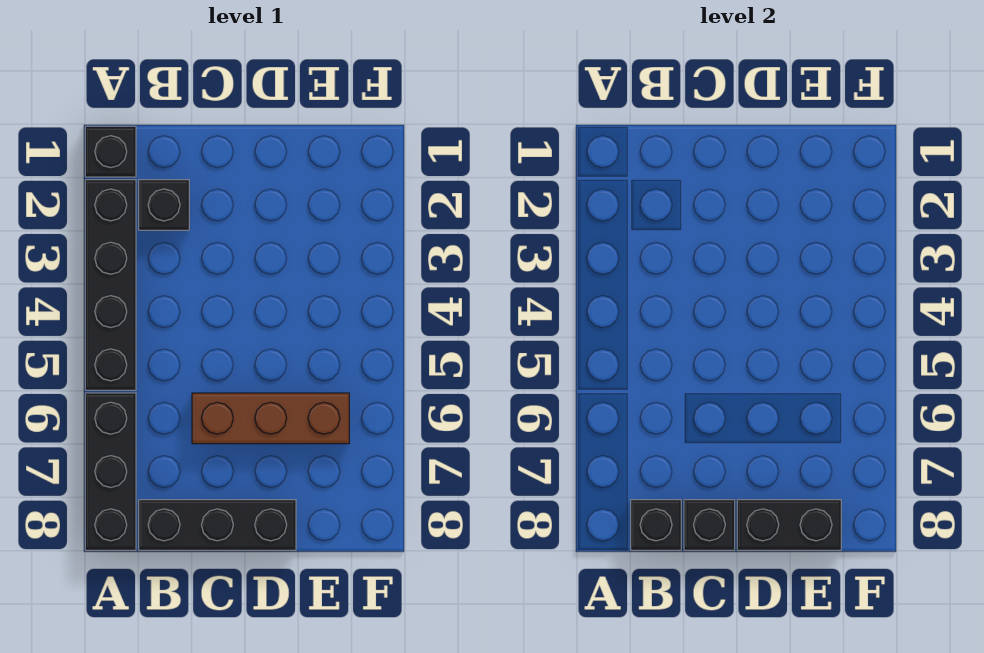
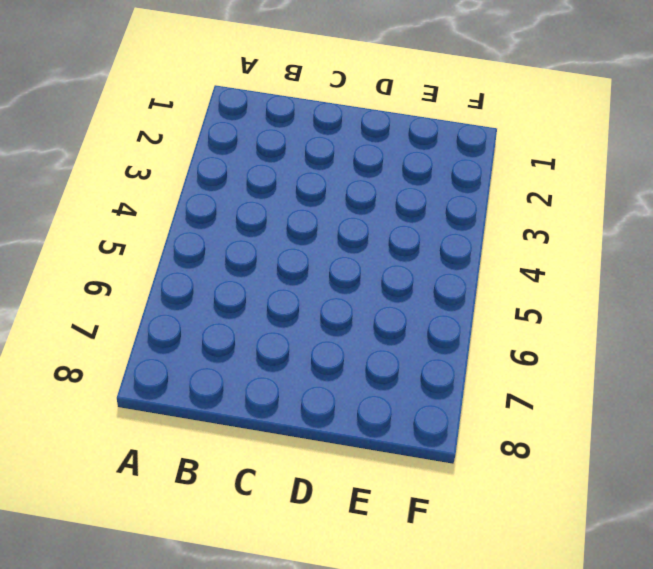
none -> black 1x1 brick [85,126,136,177]
none -> black 1x4 brick [85,180,136,390]

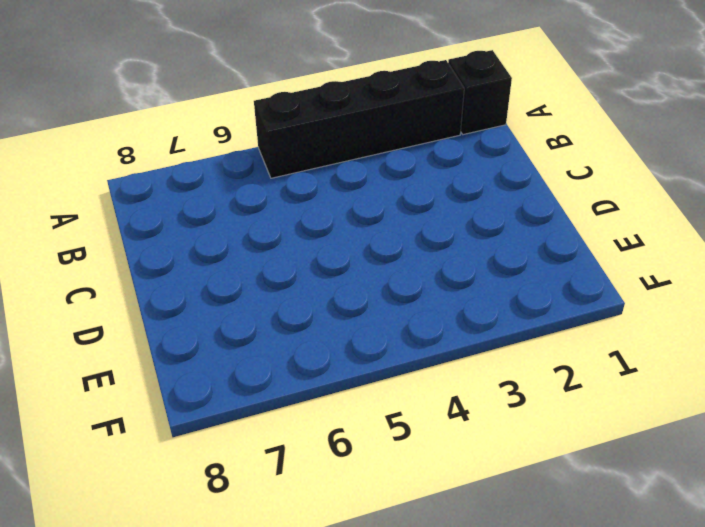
none -> black 1x3 brick [85,393,136,550]
none -> black 1x1 brick [139,180,189,230]

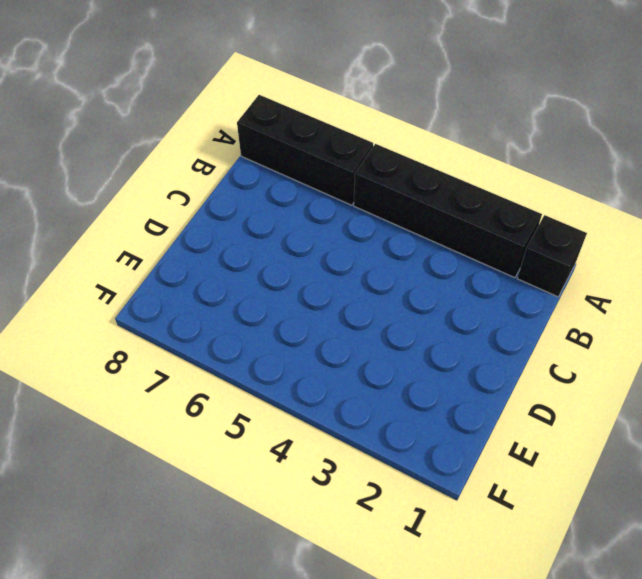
none -> black 1x1 brick [139,180,189,230]
none -> black 1x3 brick [139,500,296,550]

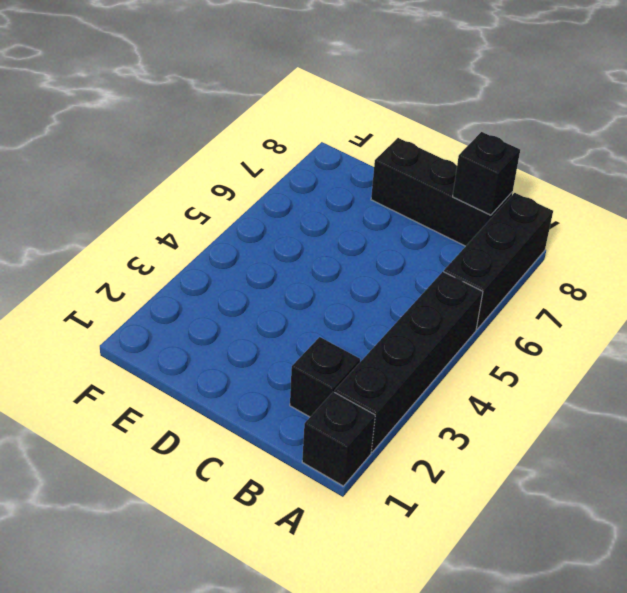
none -> brown 1x3 brick [192,393,349,444]
none -> black 1x1 brick [684,500,735,550]

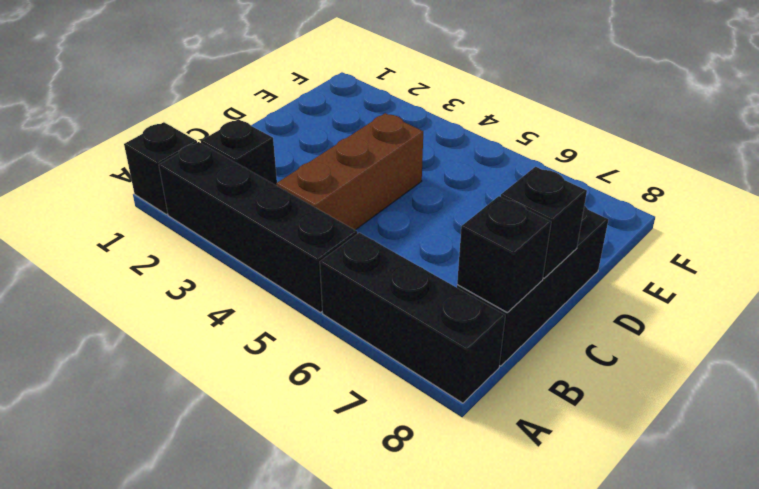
brown 1x3 brick [276,113,423,230] -> brown 1x3 brick moved to [192,393,349,444]
none -> black 1x2 brick [737,500,841,550]

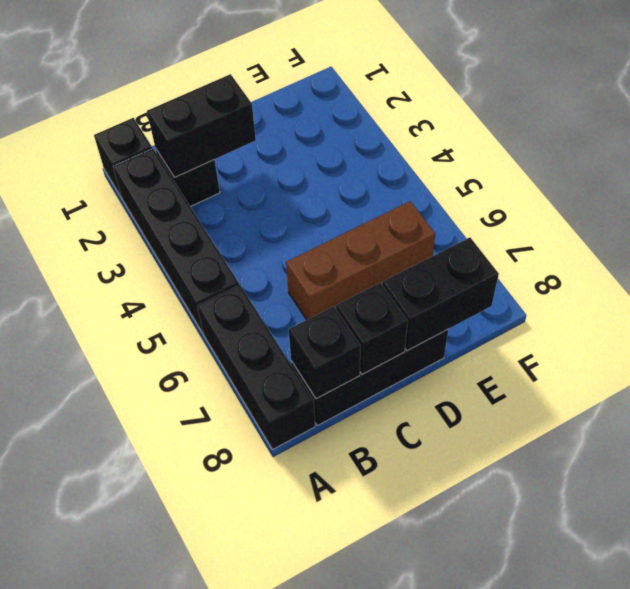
black 1x2 brick [147,74,256,177] -> none

